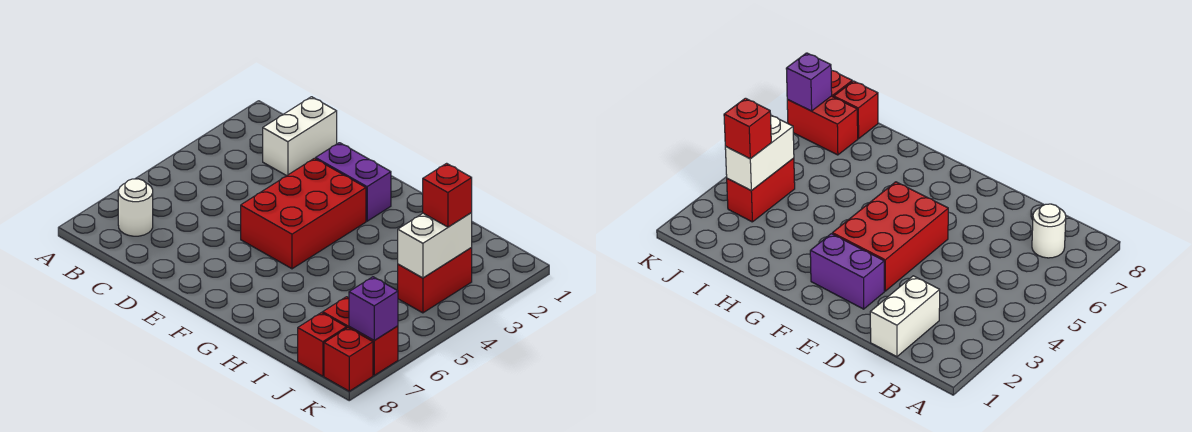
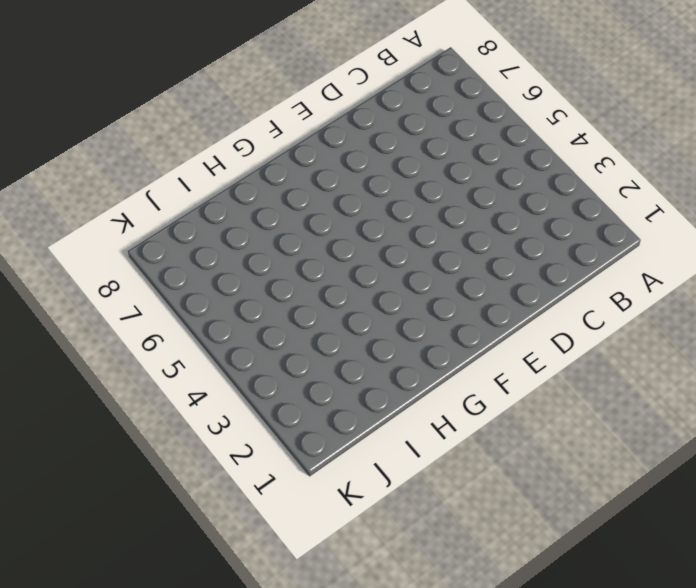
none -> white 1x1 round brick [118,179,153,236]
none -> white 1x2 brick [263,97,337,176]

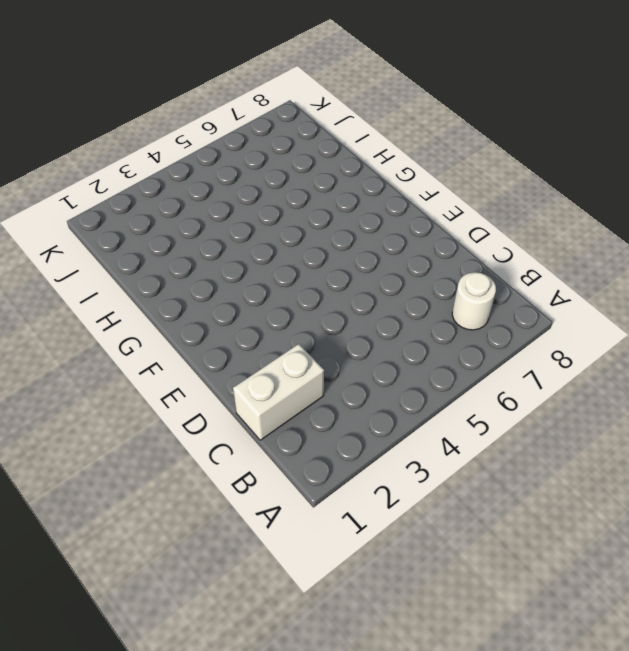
none -> purple 1x2 brick [316,143,391,221]
none -> red 2x3 brick [241,158,366,269]

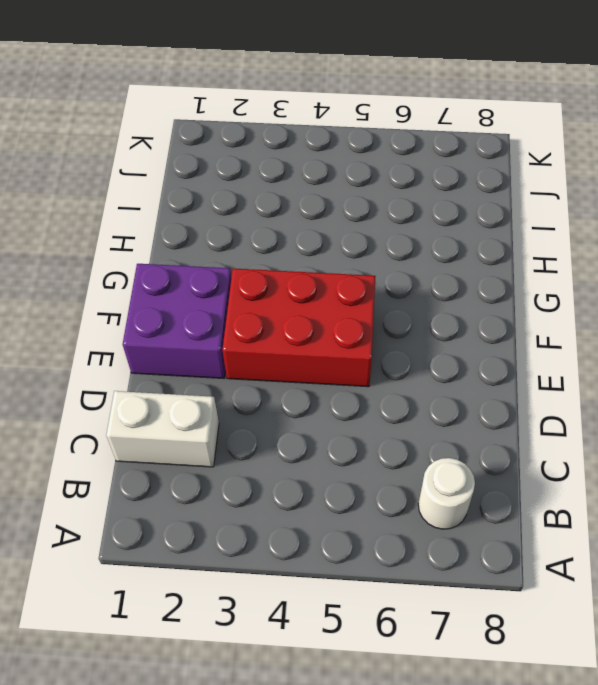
purple 2x2 brick [123,264,232,378] -> purple 1x2 brick [316,143,391,221]
none -> red 1x2 brick [398,248,472,313]
none -> red 1x2 brick [323,297,398,375]

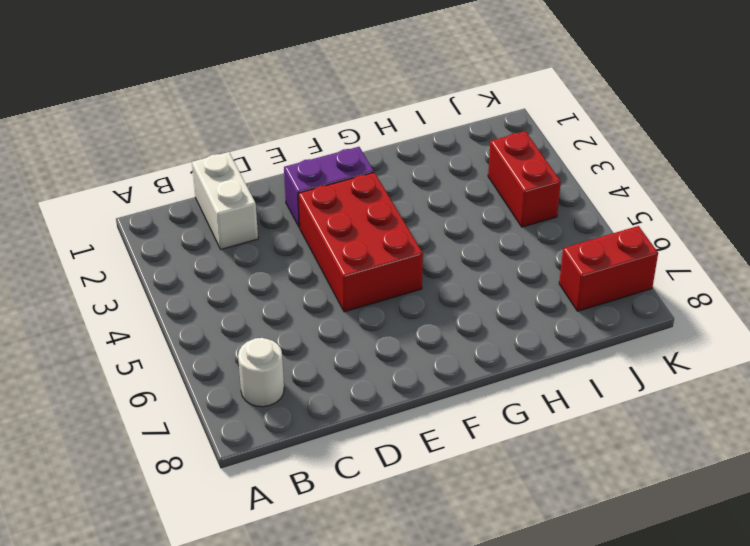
none -> red 1x1 brick [298,313,347,376]
none -> red 1x1 brick [324,328,373,391]

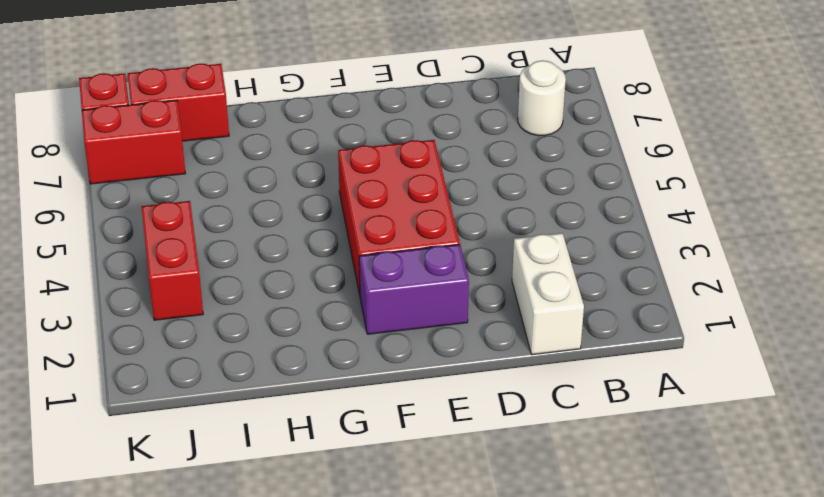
red 1x2 brick [128,64,229,141] -> red 1x1 brick [298,313,347,376]
none -> white 1x2 brick [398,213,472,278]
none -> purple 1x1 brick [349,277,398,341]

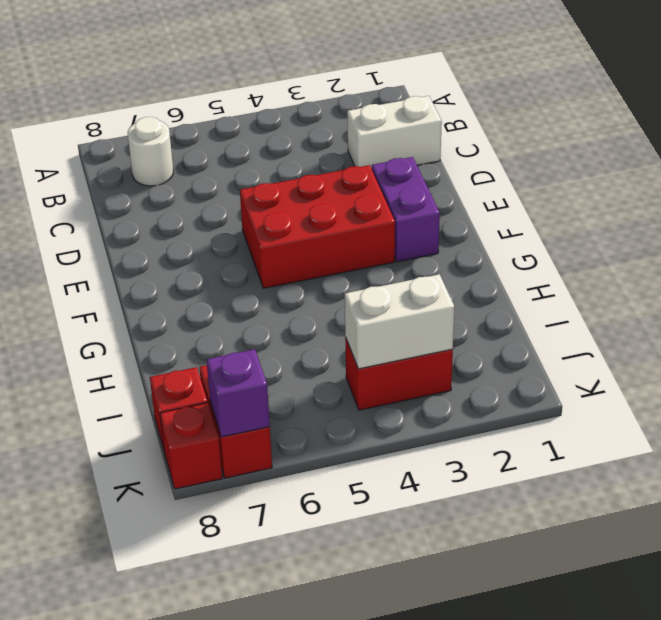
none -> red 1x1 brick [423,163,472,227]

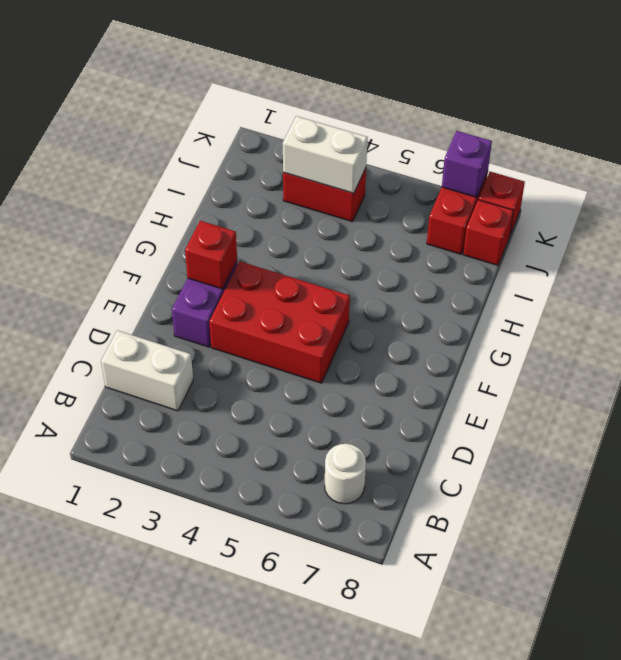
red 1x1 brick [185,221,237,289] -> red 1x1 brick moved to [423,163,472,227]

